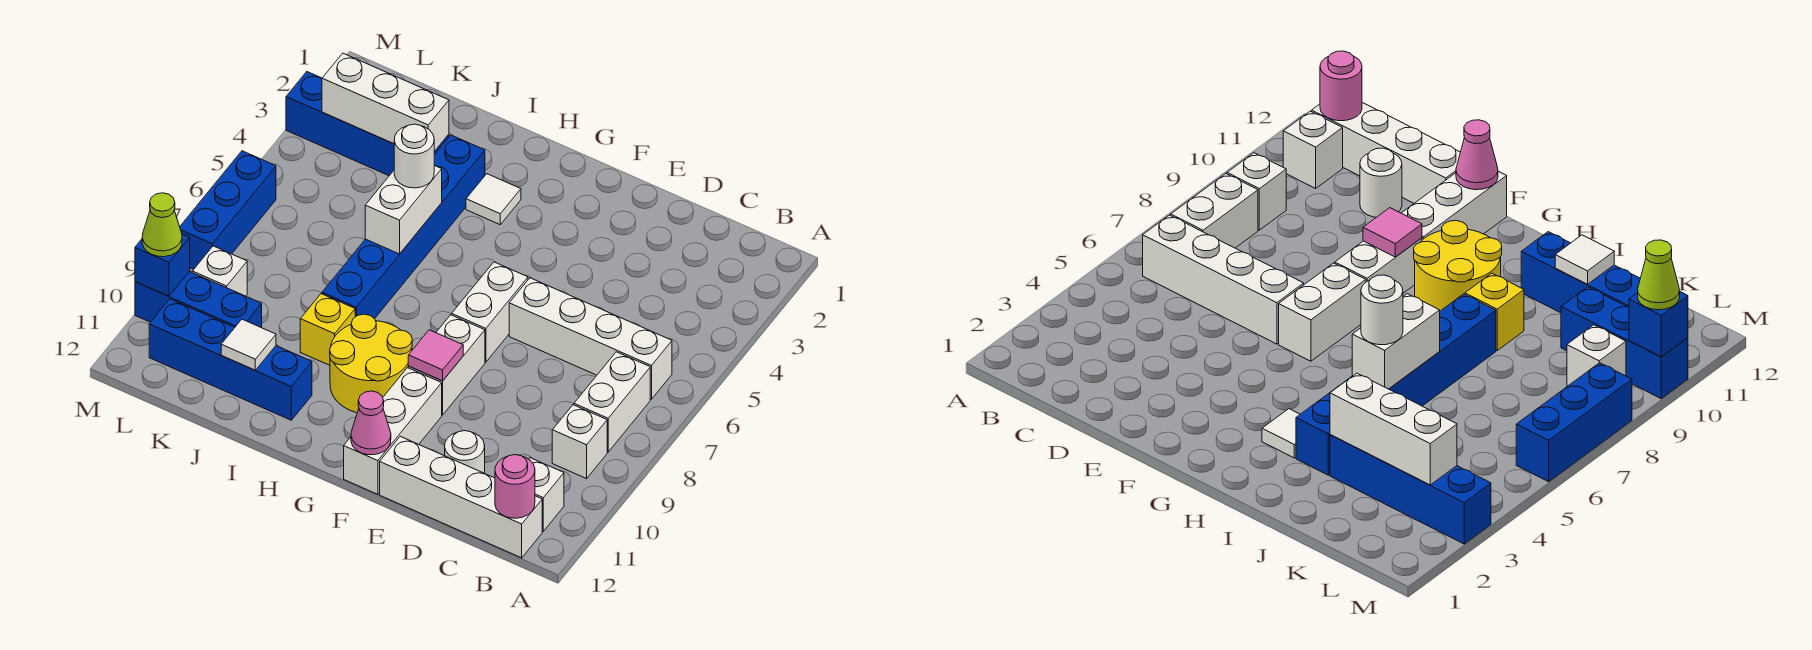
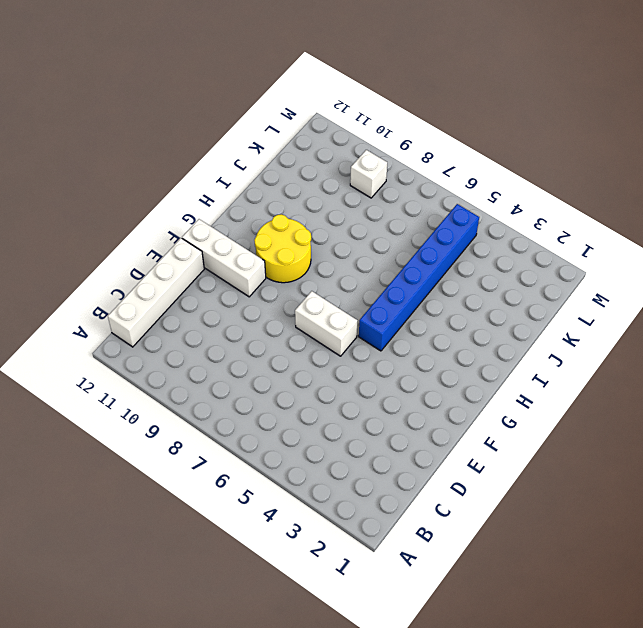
blue 1x6 brick [359,204,479,351] -> blue 1x6 brick turned to [322,135,485,319]
none -> white 1x4 brick [509,278,672,399]
none -> white 1x2 brick [574,352,650,452]
none -> white 1x1 brick [552,405,607,479]

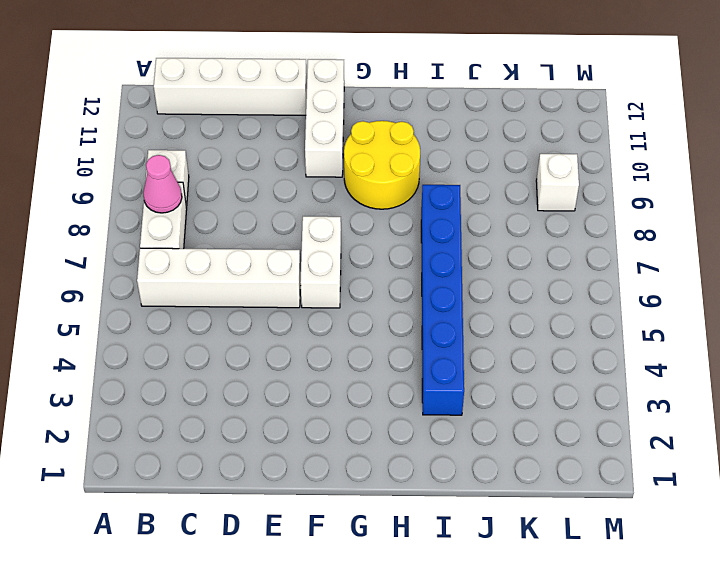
pink 1x1 cone [143,155,182,213] -> pink 1x1 cone moved to [351,391,391,455]
none -> white 1x1 brick [529,458,564,531]
none -> white 1x1 round brick [445,431,485,473]
none -> white 1x2 brick [408,315,485,415]

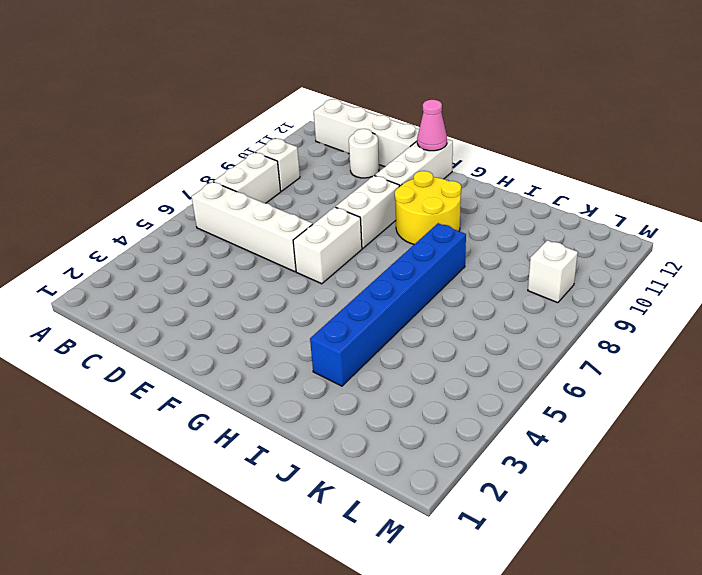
none -> white 1x1 brick [529,458,564,531]
none -> white 1x1 tile [466,174,521,225]
none -> yellow 1x1 brick [300,294,355,365]

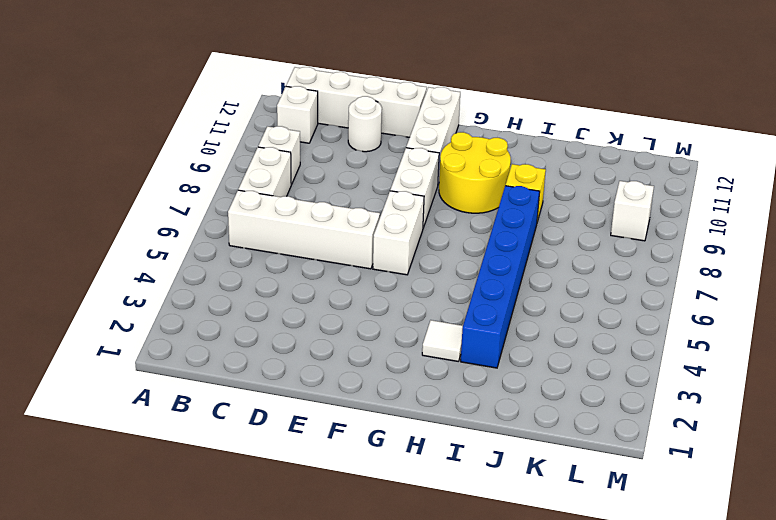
none -> blue 1x4 brick [149,299,312,420]
none -> blue 1x4 brick [286,72,449,176]
none -> blue 1x3 brick [135,272,262,328]

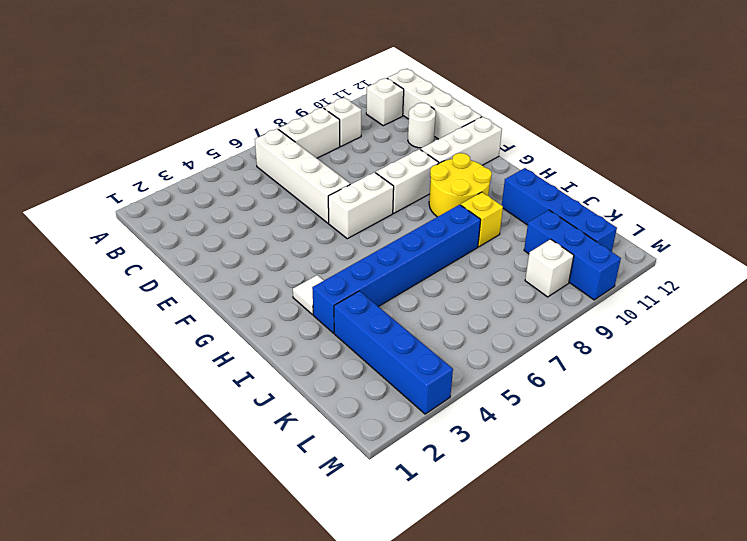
none -> blue 1x3 brick [180,151,276,269]
none -> pink 1x1 round brick [495,455,535,518]
none -> pink 1x1 tile [408,330,463,381]

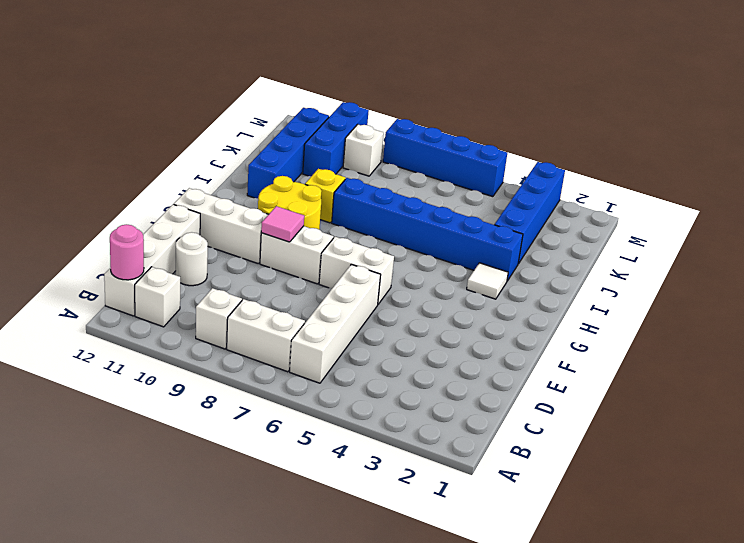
blue 1x4 brick [383,119,507,197] -> blue 1x3 brick [180,151,276,269]
none -> pink 1x1 cone [351,391,391,455]
none -> white 1x2 brick [365,165,442,254]
none -> white 1x3 brick [322,53,449,151]

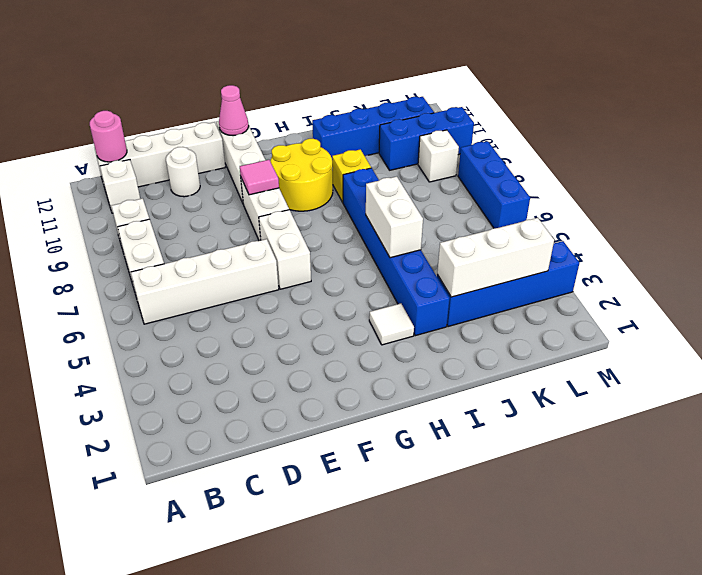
none -> white 1x1 tile [221,319,276,370]
none -> blue 1x1 brick [135,234,190,296]
none -> white 1x1 round brick [394,124,435,188]

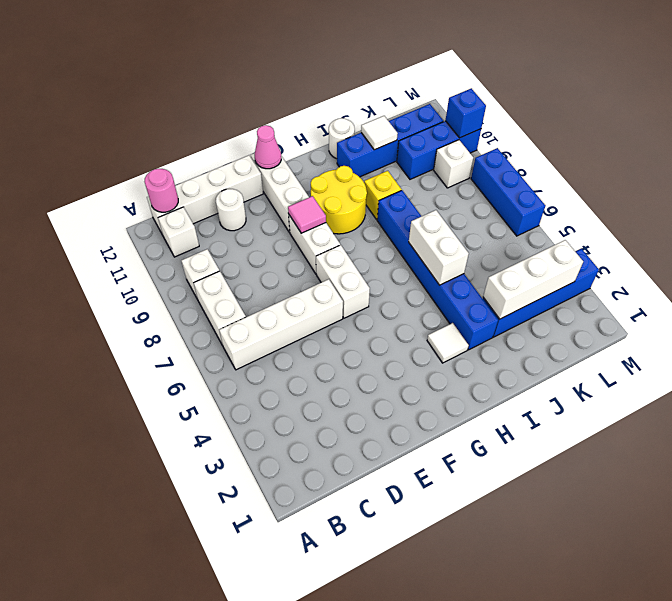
white 1x1 round brick [329,118,355,159] -> white 1x1 round brick moved to [394,124,435,188]
none -> lime 1x1 cone [142,193,182,257]

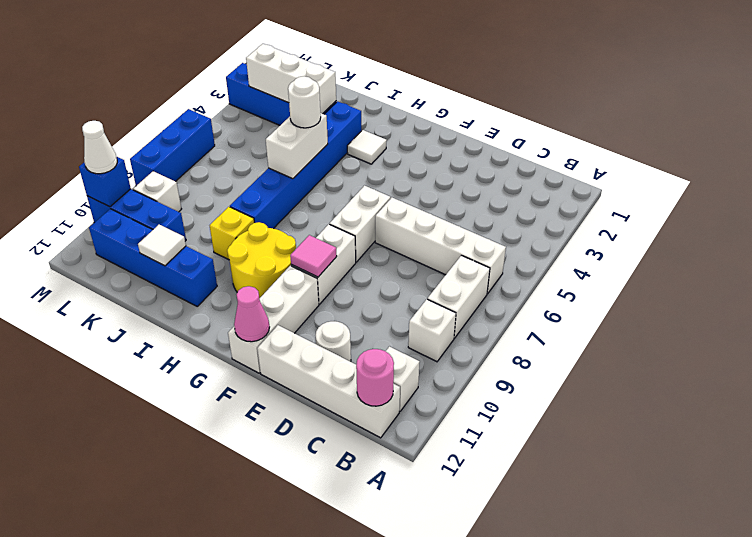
white 1x1 cone [82,121,117,174] -> lime 1x1 cone [142,193,182,257]

